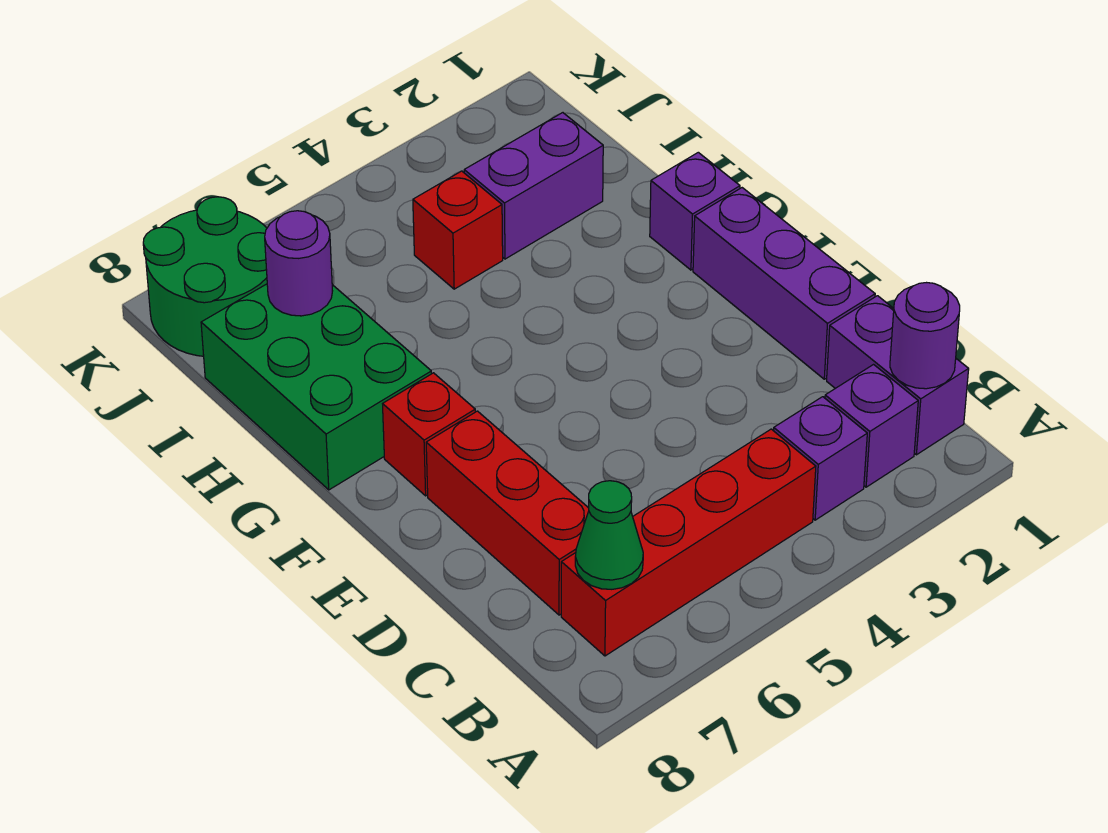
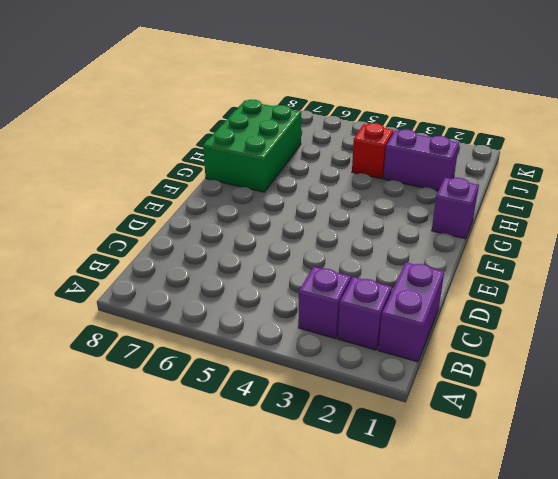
none -> red 1x4 brick [561,429,816,656]
none -> red 1x3 brick [426,411,589,615]
none -> purple 1x3 brick [693,188,875,379]

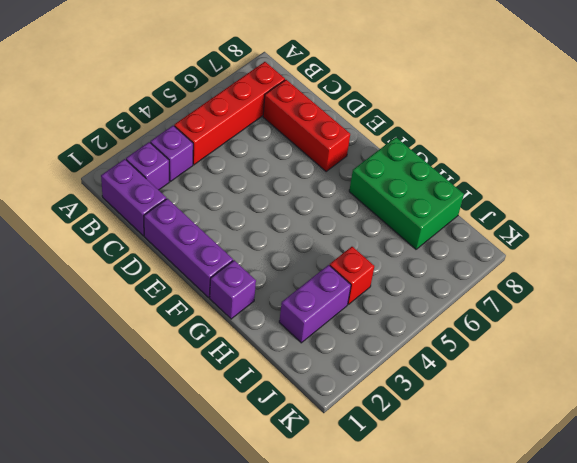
none -> red 1x1 brick [383,373,475,496]
none -> green 2x2 round brick [143,197,267,356]
none -> purple 1x1 round brick [890,283,960,389]

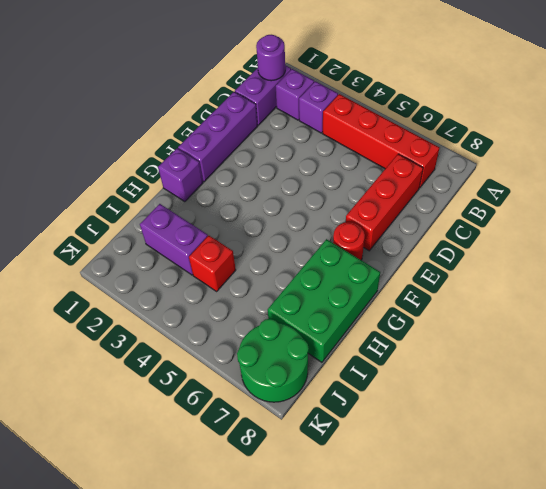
red 1x1 round brick [333,222,365,260] -> red 1x1 brick [383,373,475,496]
none -> green 1x1 cone [575,481,643,589]
none -> purple 1x1 round brick [265,211,332,316]

